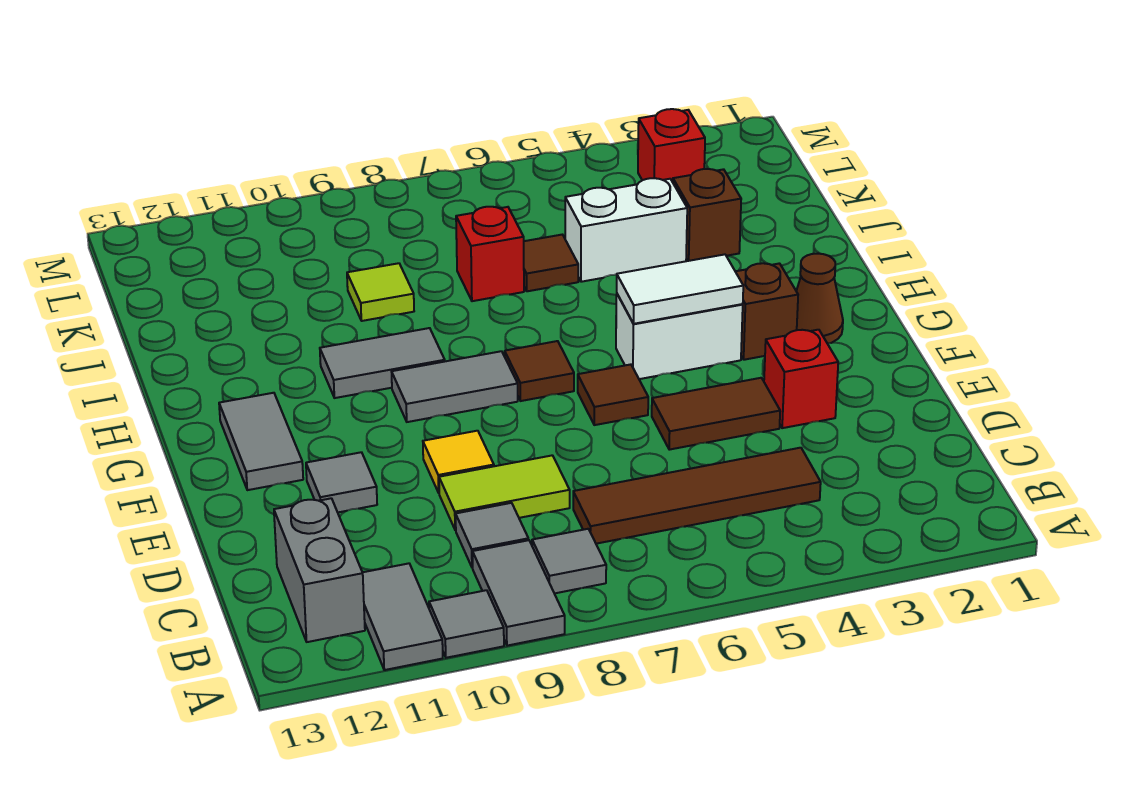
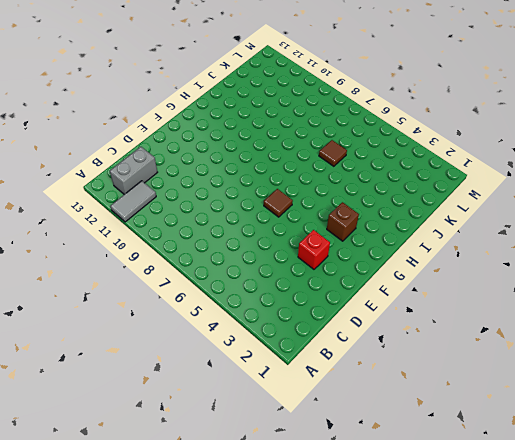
none -> grey 1x2 tile [473,540,565,646]
none -> grey 1x1 tile [429,590,504,658]
none -> grey 1x1 tile [532,529,606,593]

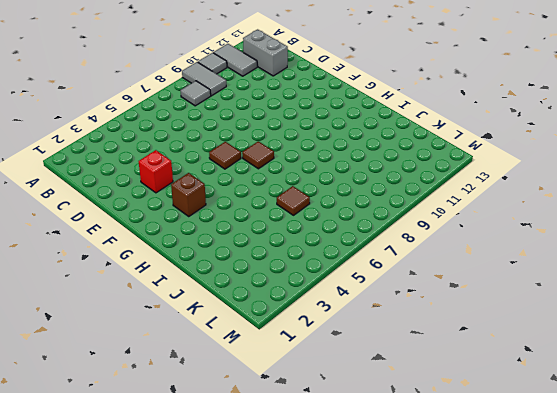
none -> brown 1x4 tile [573,448,821,544]
none -> grey 1x1 tile [456,503,528,568]
none -> lime 1x2 tile [439,455,570,530]

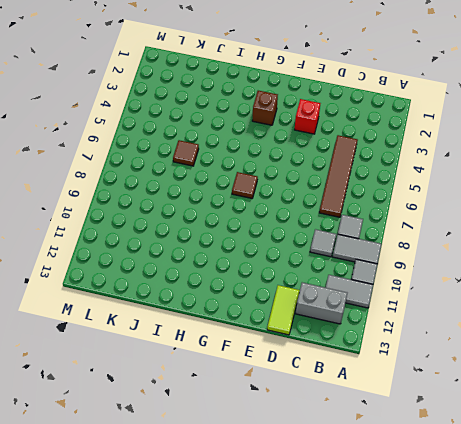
lime 1x2 tile [267,285,300,335] -> lime 1x2 tile moved to [439,455,570,530]
none -> brown 1x2 tile [652,378,780,450]
none -> yellow 1x1 tile [423,431,494,493]
none -> grey 1x1 tile [306,452,377,512]

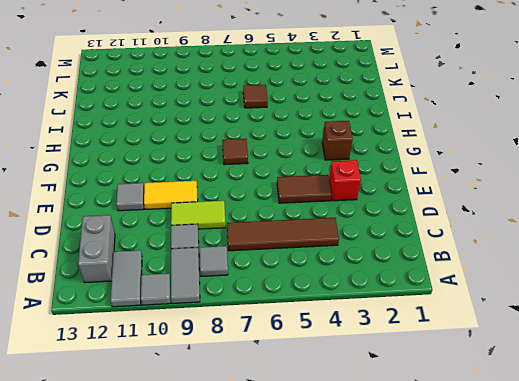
yellow 1x2 tile [144,181,198,209] -> yellow 1x1 tile [423,431,494,493]
none -> brown 1x1 tile [578,364,648,425]
none -> grey 1x2 tile [219,393,303,490]
none -> brown 1x1 cone [796,254,843,344]

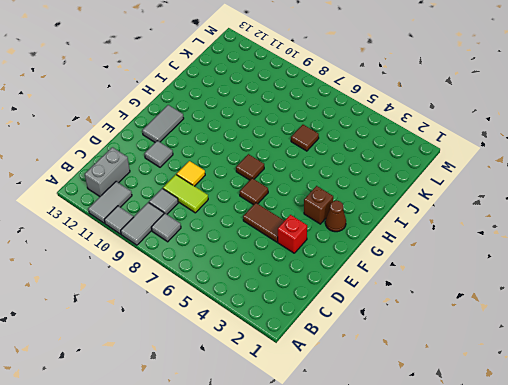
none -> brown 1x4 tile [573,448,821,544]
none -> white 1x2 brick [616,294,743,379]
none -> grey 1x2 tile [392,351,518,422]

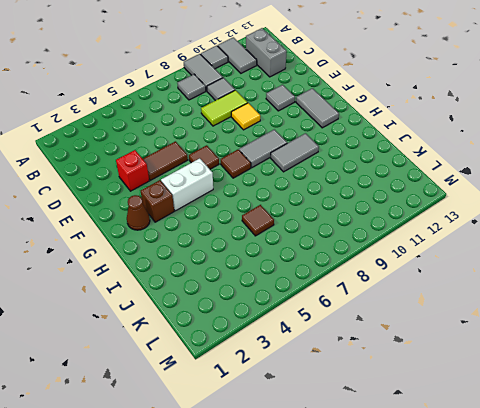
none -> brown 1x4 tile [573,448,821,544]
none -> brown 1x1 brick [673,169,741,261]
none -> white 1x2 brick [565,178,687,282]

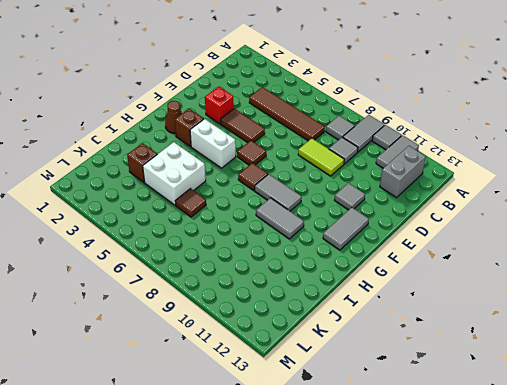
white 2x2 brick [143,142,206,205] -> white 1x2 brick [565,178,687,282]
none -> yellow 1x1 tile [423,431,494,493]
none -> red 1x1 brick [456,207,524,301]
none -> lime 1x1 tile [347,263,414,321]

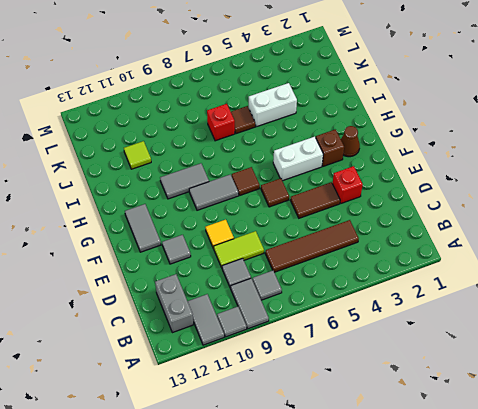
lime 1x1 tile [124,141,151,169] -> lime 1x1 tile moved to [347,263,414,321]
none -> brown 1x1 brick [673,169,741,261]
none -> red 1x1 brick [638,109,705,182]
none -> white 1x2 tile [617,254,743,324]

